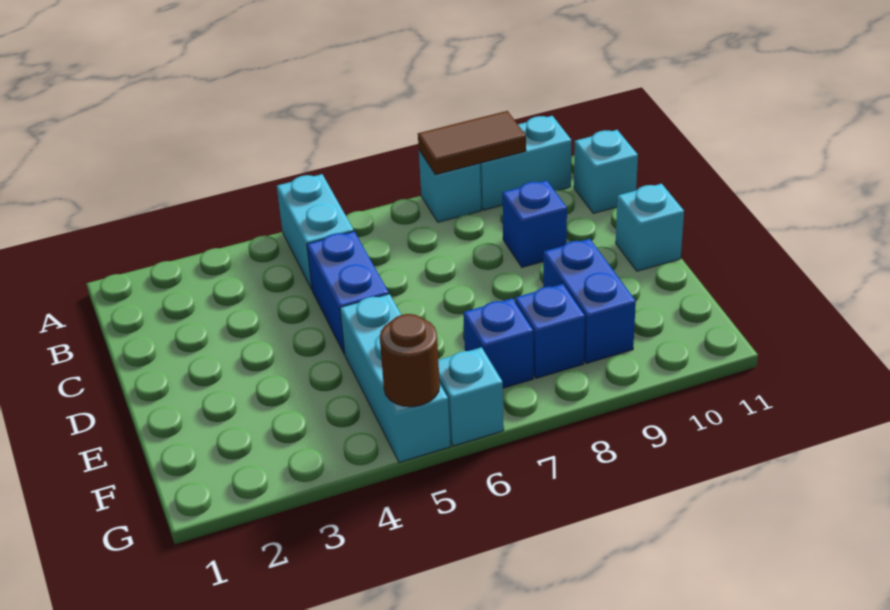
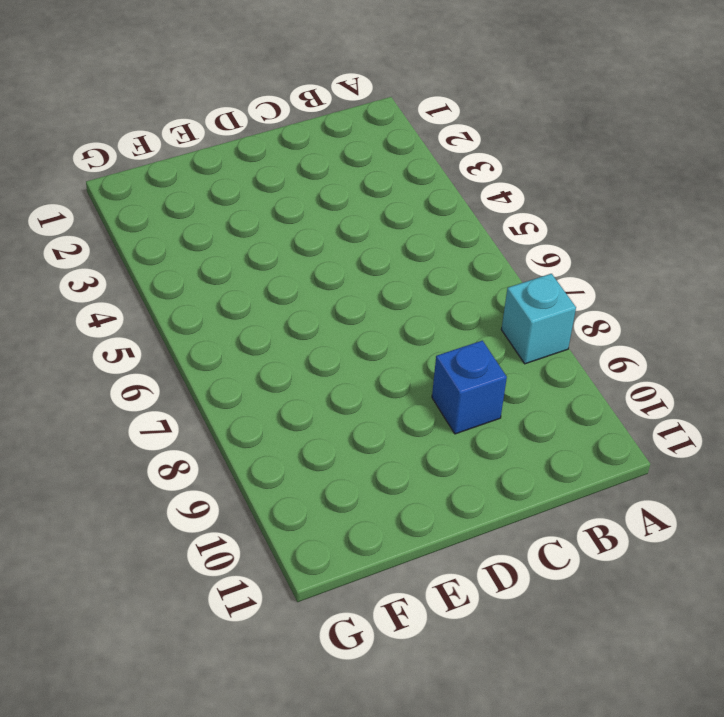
none -> cyan 1x2 brick [277,174,354,289]
none -> cyan 1x2 brick [480,116,572,210]
none -> cyan 1x1 brick [574,130,638,213]

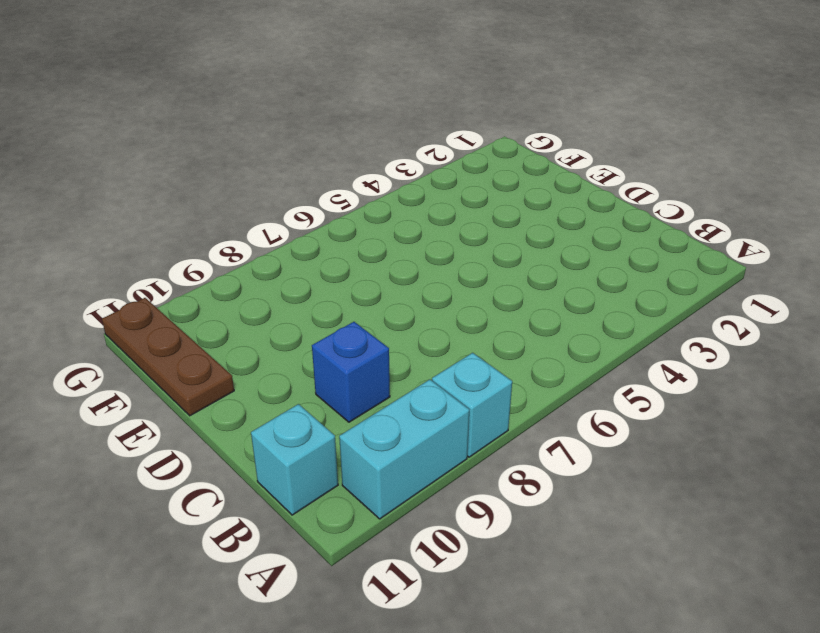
brown 1x3 plate [102,298,234,416] -> none
none -> cyan 1x2 brick [277,174,354,289]
none -> blue 1x2 brick [307,231,389,354]
none -> cyan 1x1 brick [616,184,684,271]

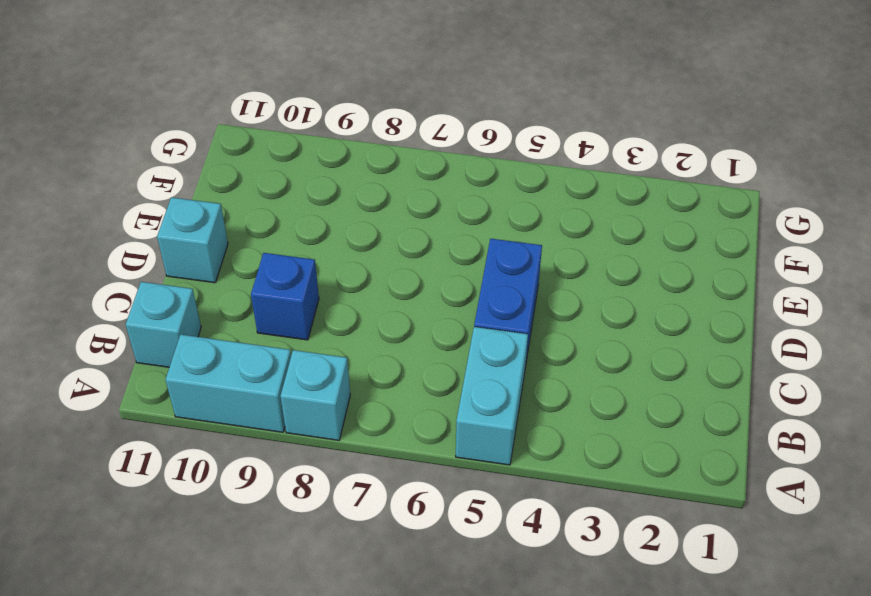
none -> cyan 1x3 brick [340,294,450,463]
none -> blue 1x2 brick [543,239,636,364]
none -> blue 1x1 brick [463,298,533,388]

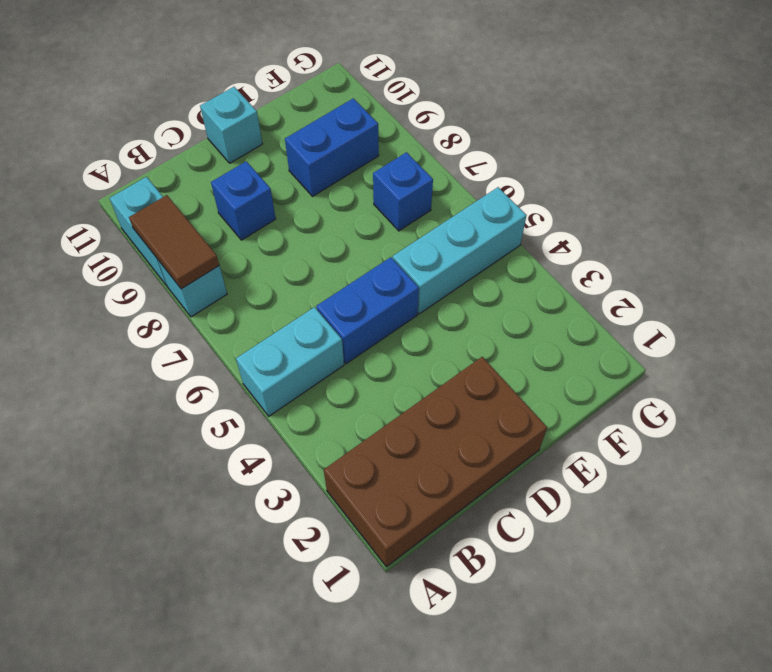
brown 2x4 brick [324,357,547,567] -> none
none -> cyan 1x1 brick [574,130,638,213]
none -> blue 1x1 brick [515,284,585,378]
none -> cyan 1x1 brick [438,347,504,446]

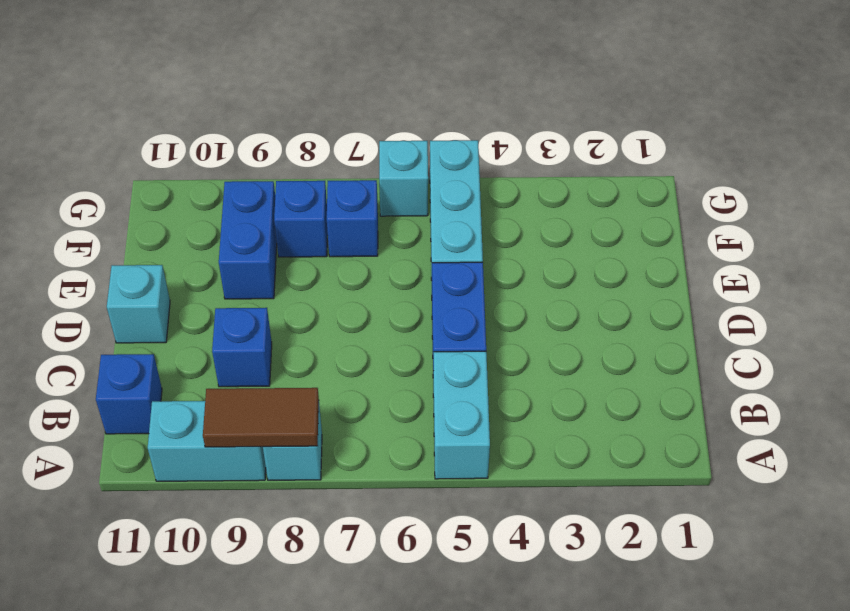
blue 1x1 brick [96,354,162,434] -> cyan 1x1 brick [574,130,638,213]
none -> brown 1x1 round brick [380,314,440,407]

